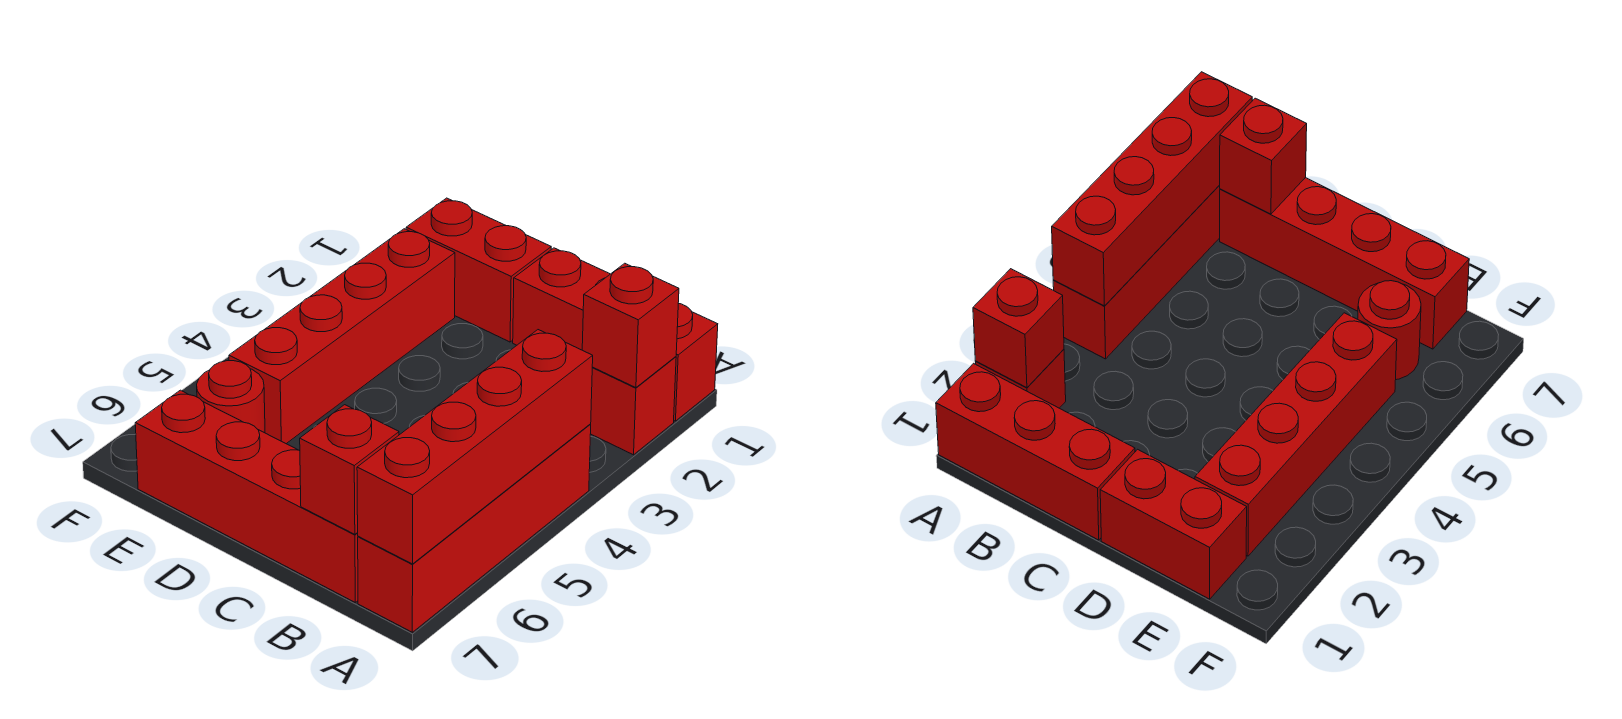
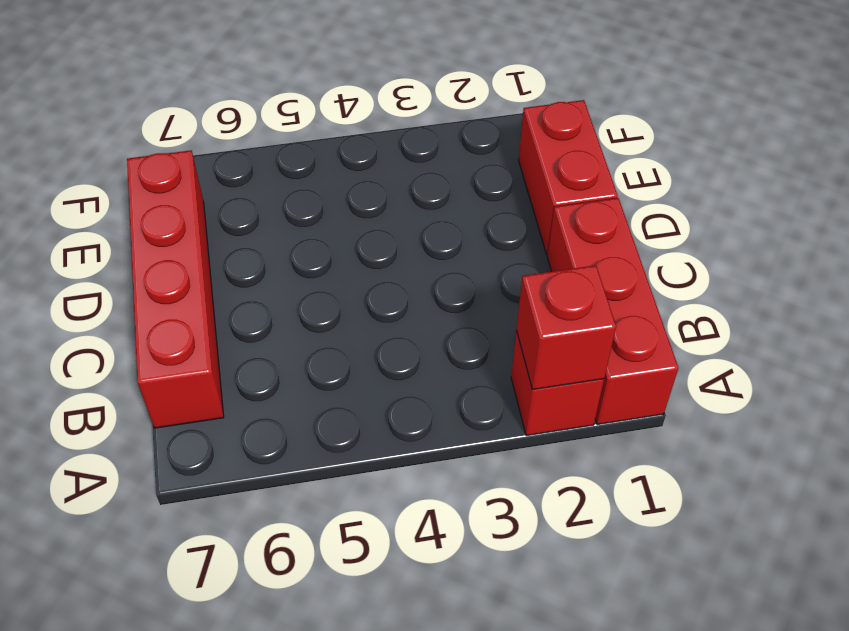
none -> red 1x4 brick [358,424,591,632]
none -> red 1x4 brick [229,229,455,444]

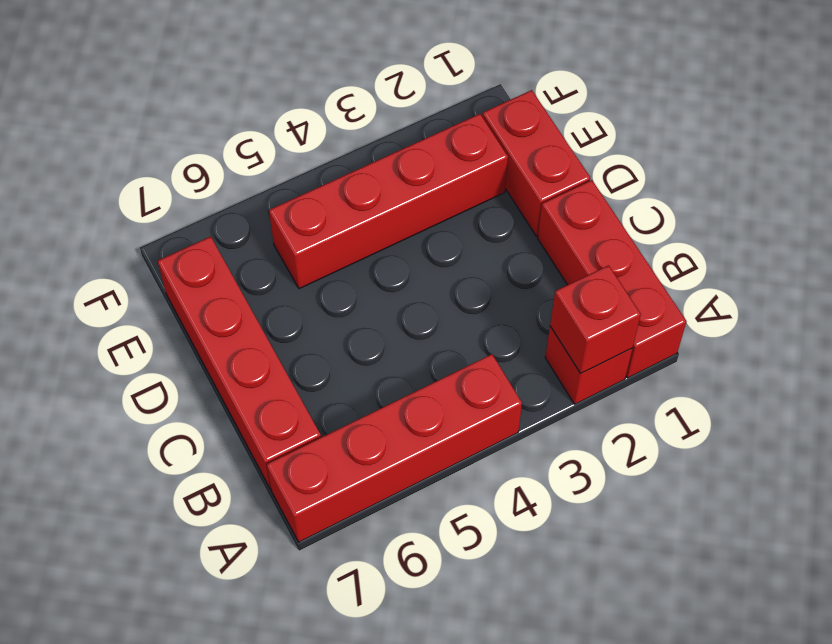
none -> red 1x1 round brick [197,361,265,433]
none -> red 1x4 brick [357,330,593,564]

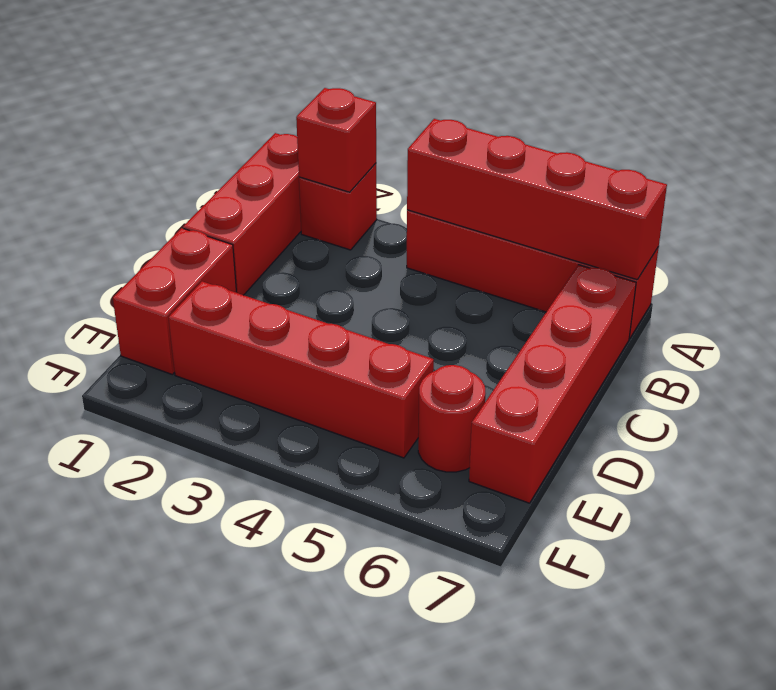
none -> red 1x1 brick [300,405,399,534]

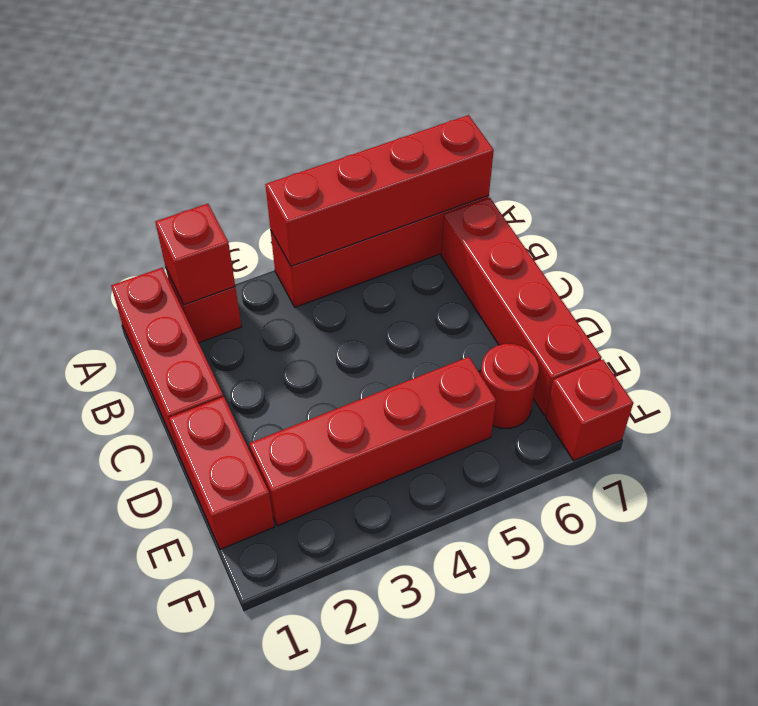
red 1x1 brick [546,360,633,461] -> red 1x1 brick moved to [300,405,399,534]

